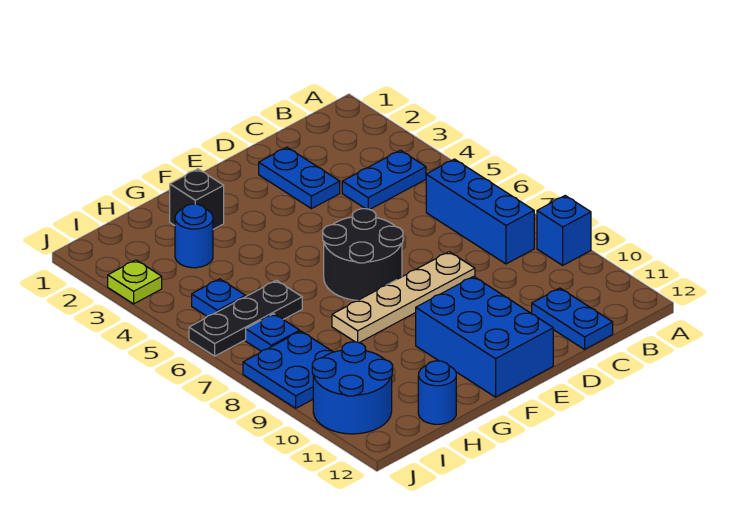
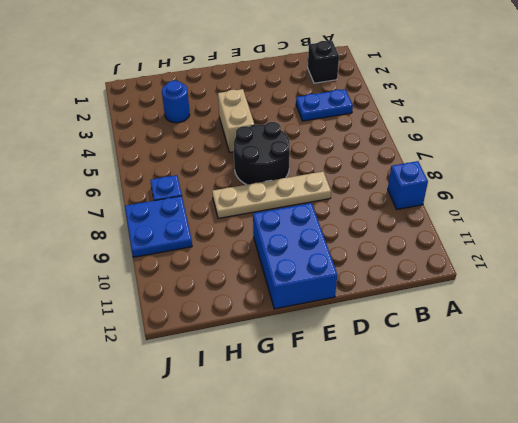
black 1x1 brick [308,41,339,83] -> black 1x1 brick moved to [170,169,224,229]
tan 1x2 brick [218,89,255,152] -> none
none -> blue 1x3 brick [426,159,534,264]
none -> blue 1x2 plate [532,288,613,349]
none -> blue 1x2 plate [259,147,340,209]

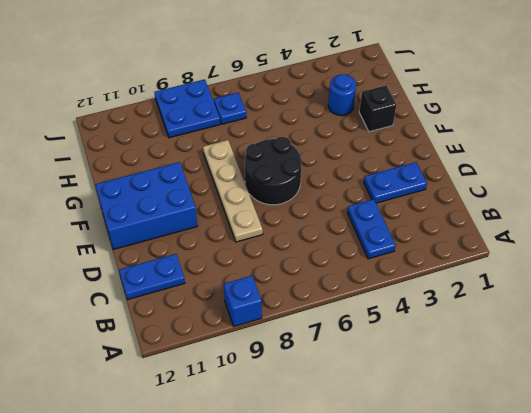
none -> blue 1x3 brick [426,159,534,264]
none -> black 1x3 plate [189,280,302,356]
none -> blue 1x1 round brick [418,361,456,424]

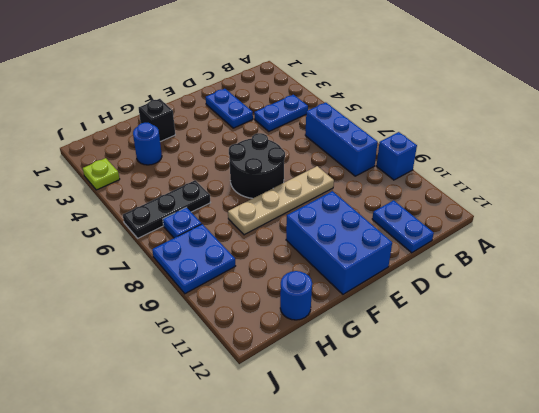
none -> blue 1x1 plate [192,279,246,316]
none -> blue 2x2 round brick [312,342,393,434]

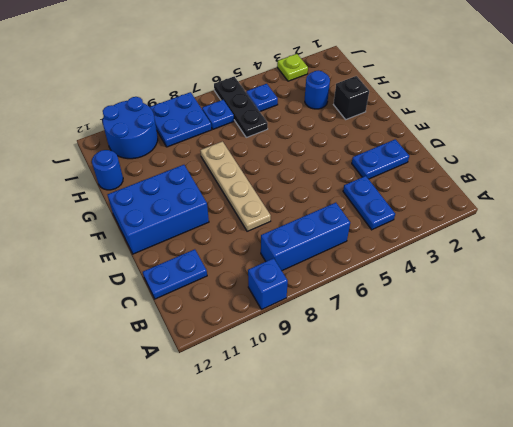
none -> black 2x2 round brick [323,209,403,300]

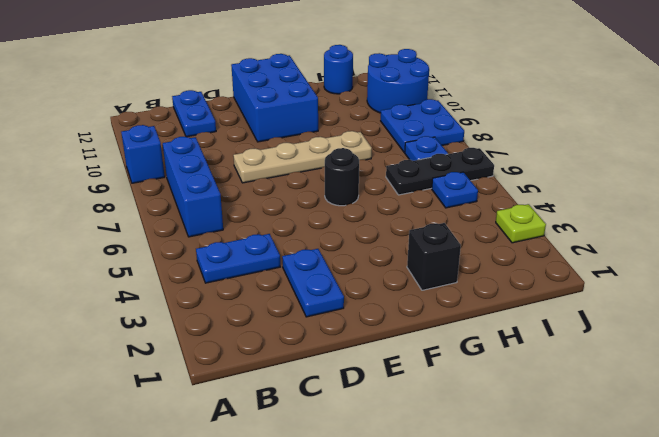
black 1x1 round brick [325,148,359,206] -> black 2x2 round brick [323,209,403,300]
none -> blue 1x1 round brick [175,204,213,268]

